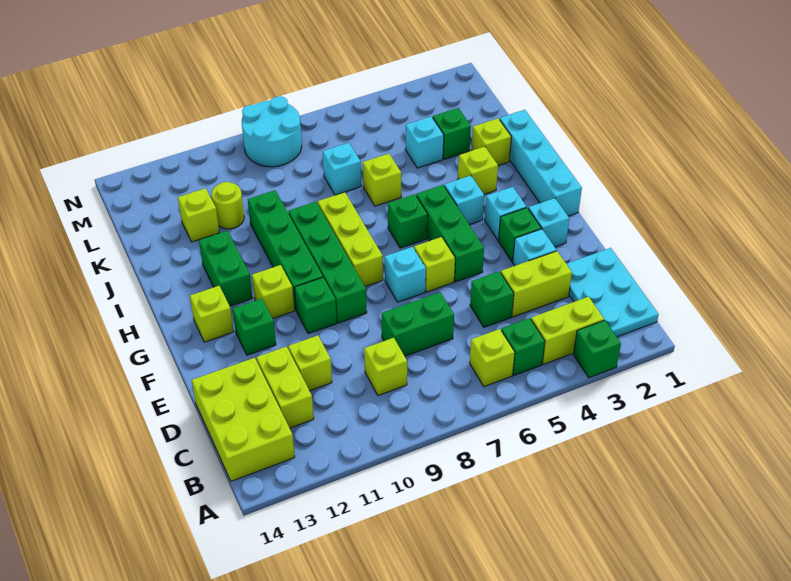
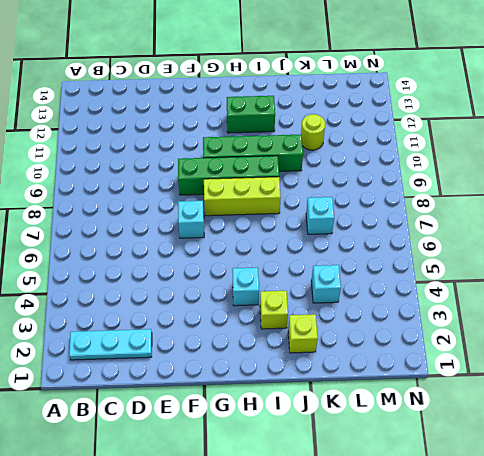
cyan 1x3 plate [69,329,152,360] -> cyan 2x3 plate [567,248,659,337]
none -> green 1x1 brick [573,320,621,378]
none -> lime 1x2 brick [531,297,604,364]
none -> green 1x1 brick [501,318,545,375]
none -> lime 1x1 brick [470,329,515,387]

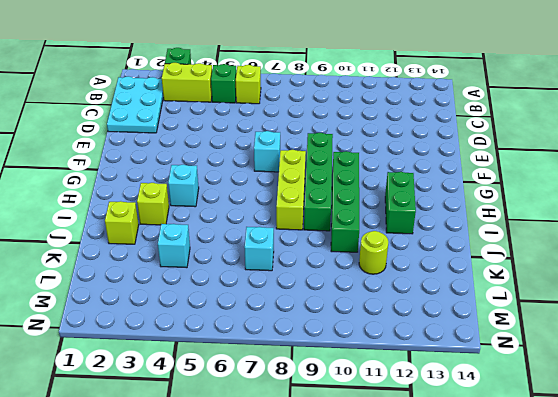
none -> lime 2x3 brick [192,358,295,481]
none -> lime 1x1 brick [364,338,407,396]
none -> lime 1x2 brick [256,347,314,428]
none -> lime 1x2 brick [501,251,572,317]

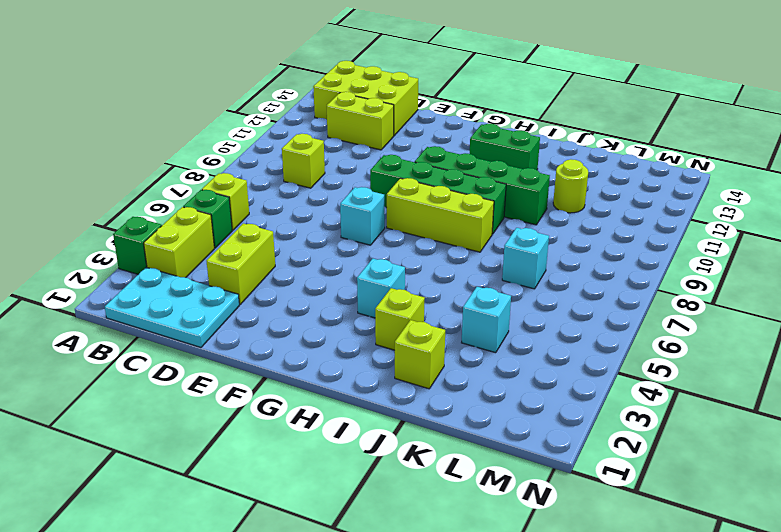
none -> green 1x1 brick [470,271,514,327]
none -> green 1x2 brick [382,292,454,356]
none -> lime 1x1 brick [288,335,332,391]
none -> cyan 1x1 brick [513,229,556,266]

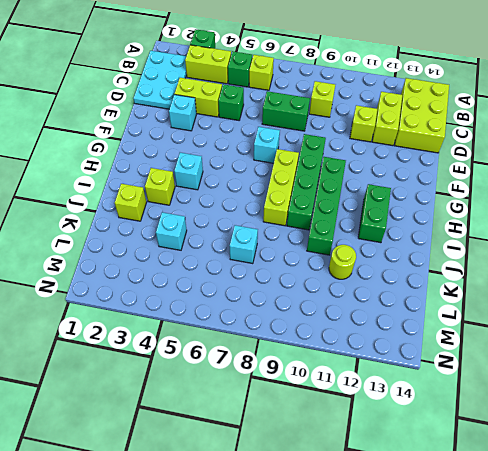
none -> cyan 1x1 brick [528,198,569,247]
none -> green 1x1 brick [499,208,541,262]
none -> green 1x3 brick [416,185,484,282]
none -> lime 1x1 brick [414,237,455,292]

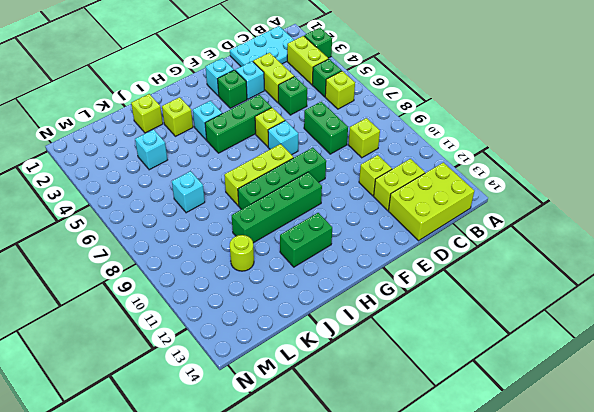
none -> green 1x1 brick [294,278,337,334]
none -> green 1x1 brick [233,298,276,355]
none -> cyan 1x4 brick [499,110,582,216]
none -> cyan 1x1 brick [485,187,527,240]

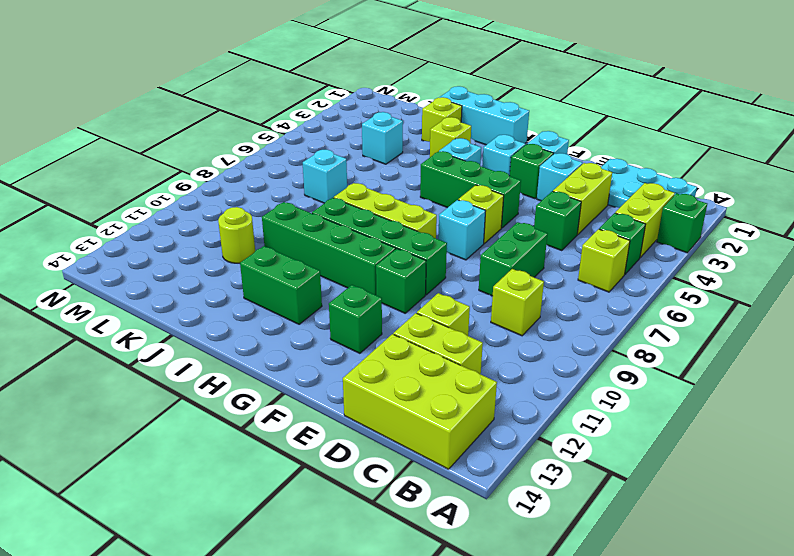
cyan 1x3 brick [439,86,529,145] -> cyan 1x4 brick [499,110,582,216]
none -> lime 1x1 brick [252,265,294,319]
none -> lime 1x1 brick [190,286,234,342]
none -> green 1x1 brick [388,194,428,248]
none -> lime 1x1 brick [363,154,401,206]

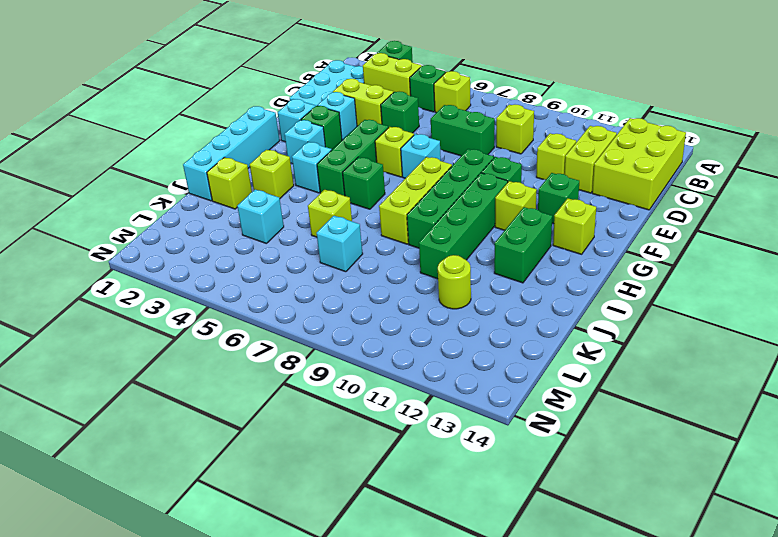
none -> green 1x1 brick [433,108,471,159]
none -> lime 1x1 brick [178,188,219,242]
none -> cyan 2x2 round brick [242,96,302,167]

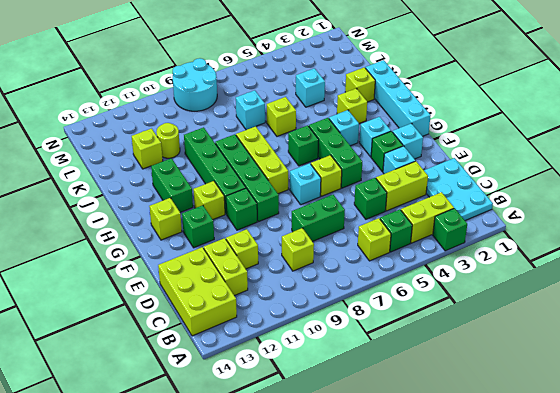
none -> green 1x1 brick [433,108,471,159]

